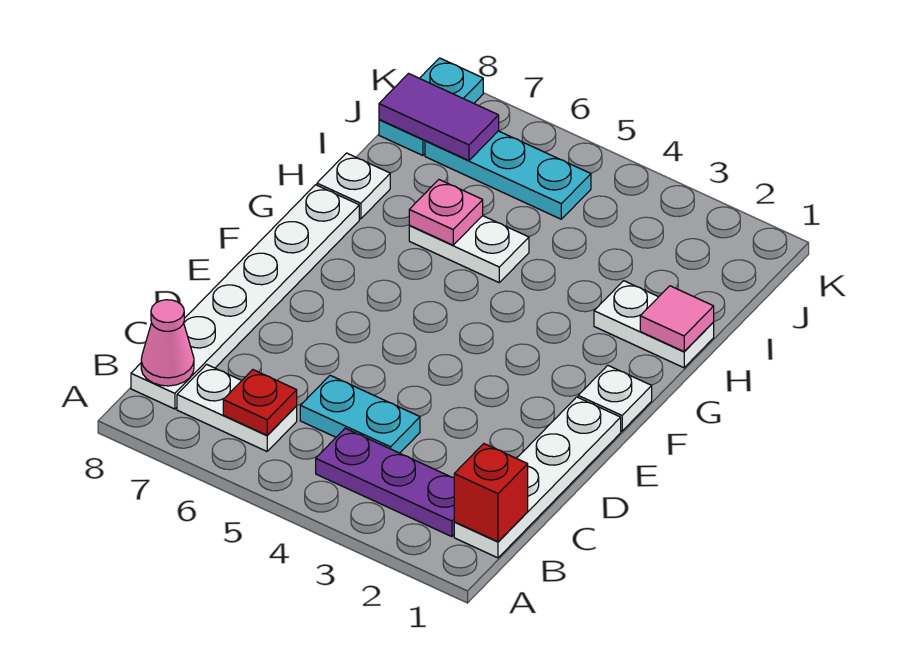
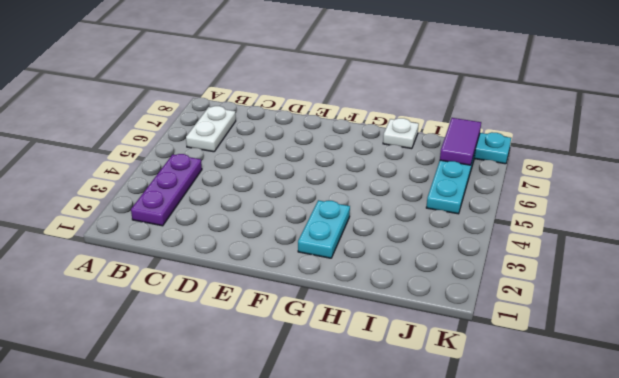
cyan 1x2 plate [298,200,350,258] -> cyan 1x2 plate moved to [300,375,420,453]
none -> white 1x4 plate [454,397,621,558]
none -> white 1x6 plate [131,185,359,409]
none -> white 1x1 plate [578,365,652,431]

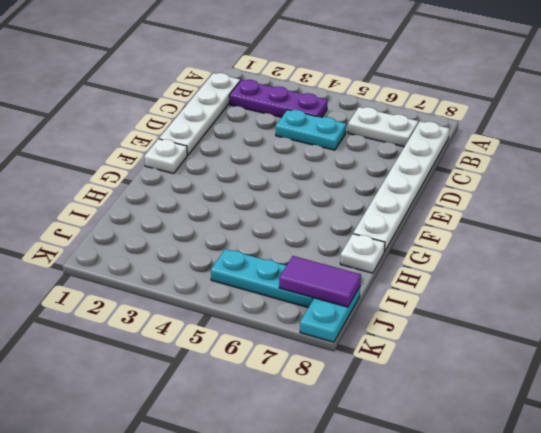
none -> white 1x2 plate [594,281,714,368]
none -> white 1x2 plate [409,216,529,282]
none -> red 1x1 brick [454,444,528,542]

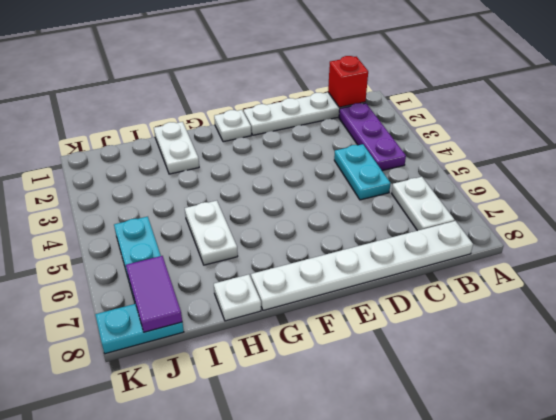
none -> red 1x1 plate [223,370,297,435]
none -> pink 1x1 cone [141,300,194,386]
none -> pink 1x1 tile [640,286,714,351]

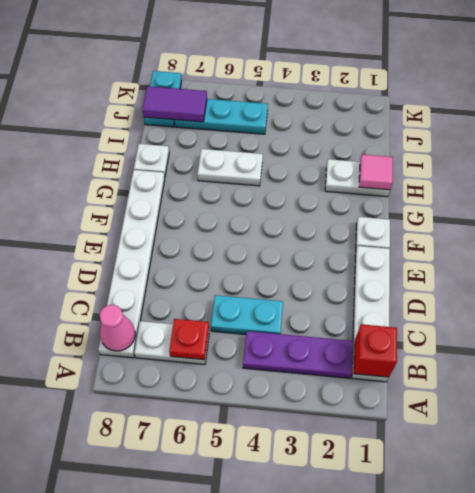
none -> pink 1x1 plate [409,180,483,245]

